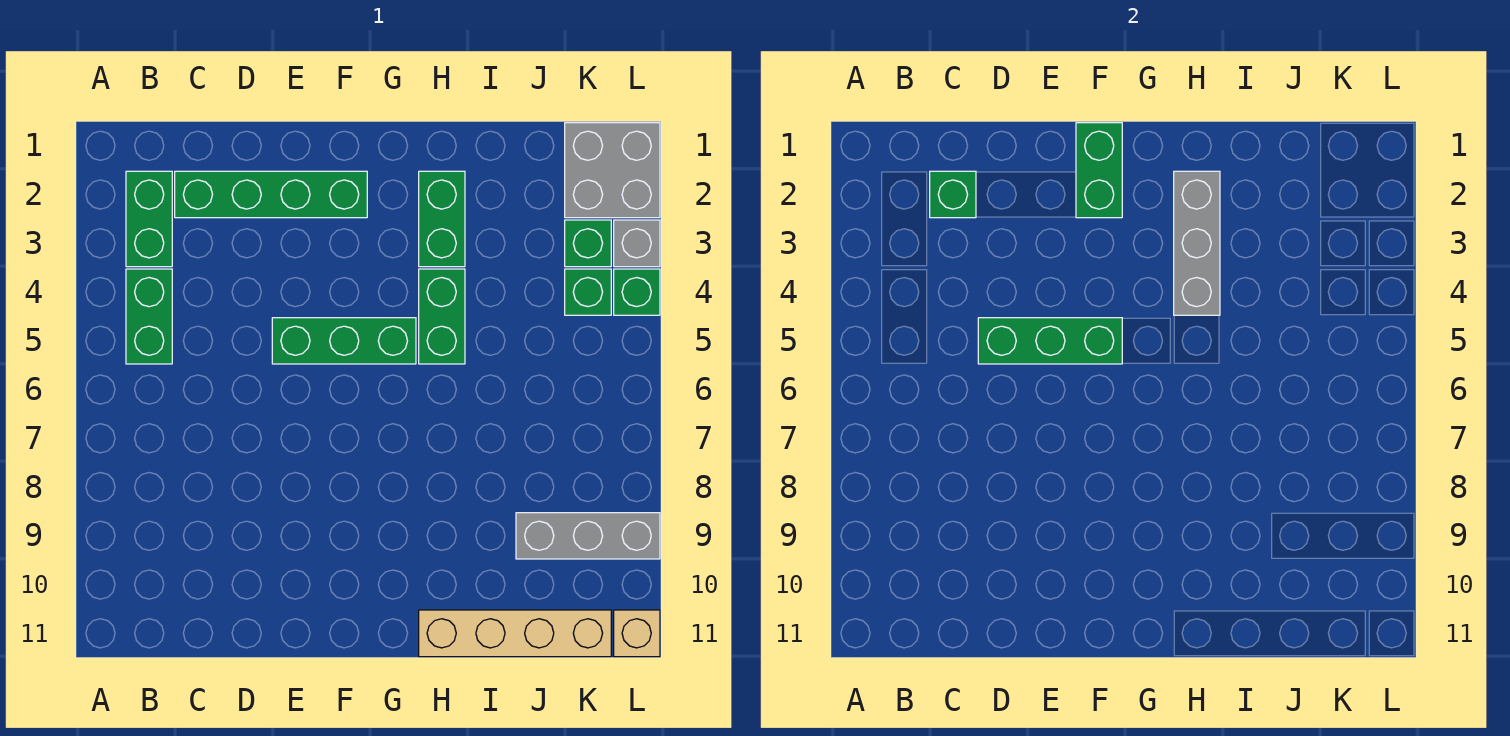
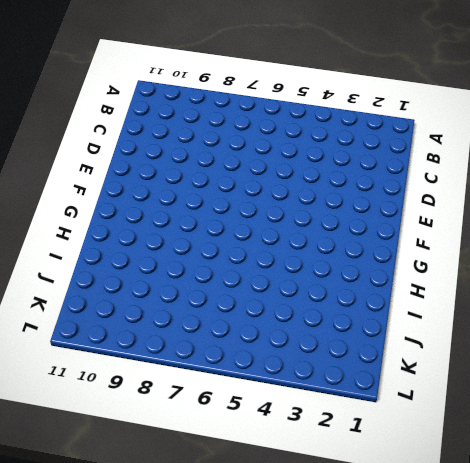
none -> green 1x2 brick [126,171,172,267]
none -> green 1x2 brick [126,269,172,364]
none -> green 1x4 brick [175,171,367,218]

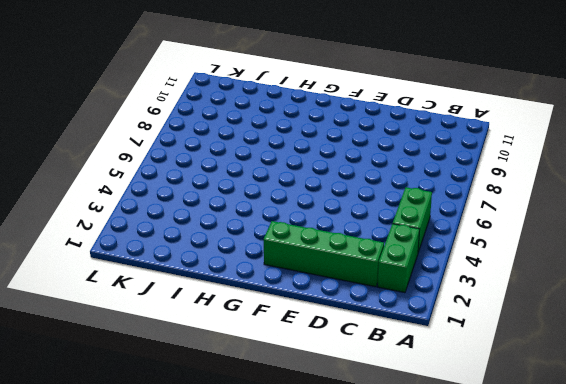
none -> green 1x3 brick [272,318,416,364]
none -> green 1x2 brick [419,171,465,267]
none -> green 1x2 brick [419,269,465,364]

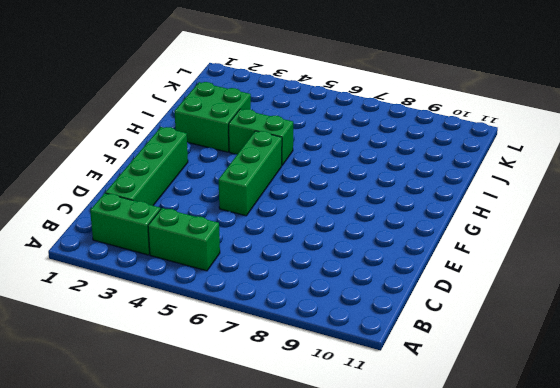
green 2x2 brick [175,82,251,152] -> green 1x2 brick [419,171,465,267]
none -> tan 1x4 brick [419,610,611,657]
none -> grey 1x3 brick [516,513,660,559]
none -> grey 2x2 brick [565,123,660,218]

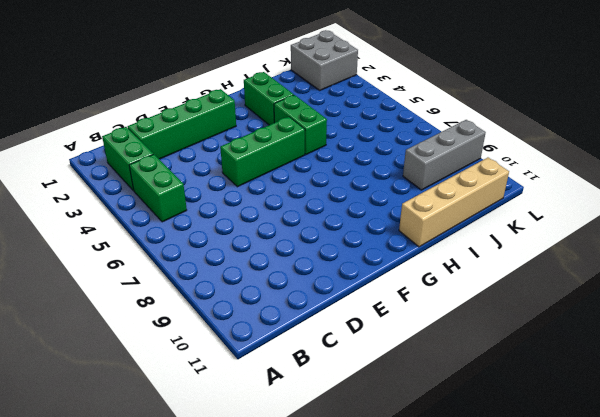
none -> green 1x1 brick [565,220,611,267]
none -> green 1x1 brick [565,269,611,315]
none -> grey 1x1 brick [614,220,660,267]

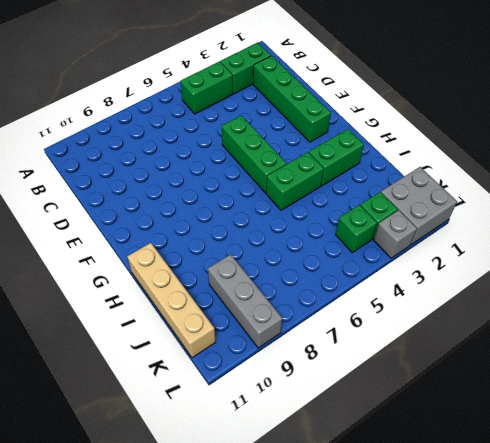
none -> green 1x1 brick [614,269,660,315]
none -> tan 1x1 brick [614,610,660,657]
none -> green 1x1 brick [930,171,976,218]

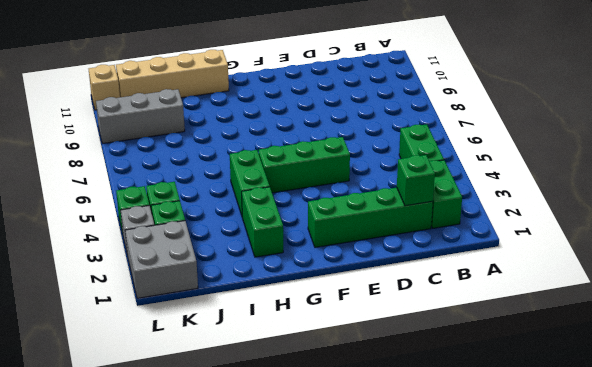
none -> green 1x3 brick [978,318,1122,364]
none -> green 1x2 brick [1076,123,1122,218]
none -> grey 1x3 brick [1174,171,1220,315]

